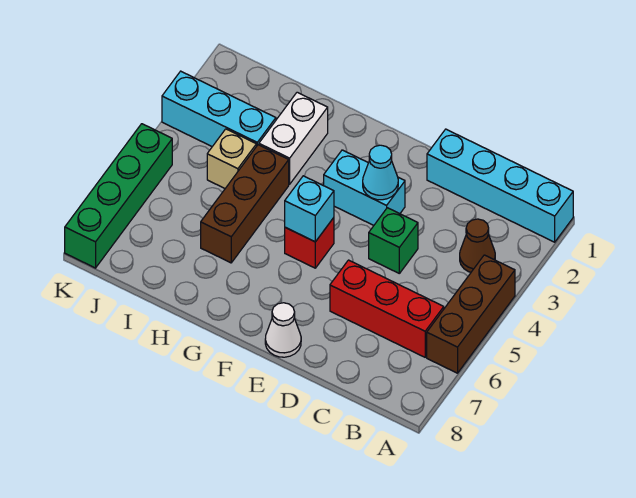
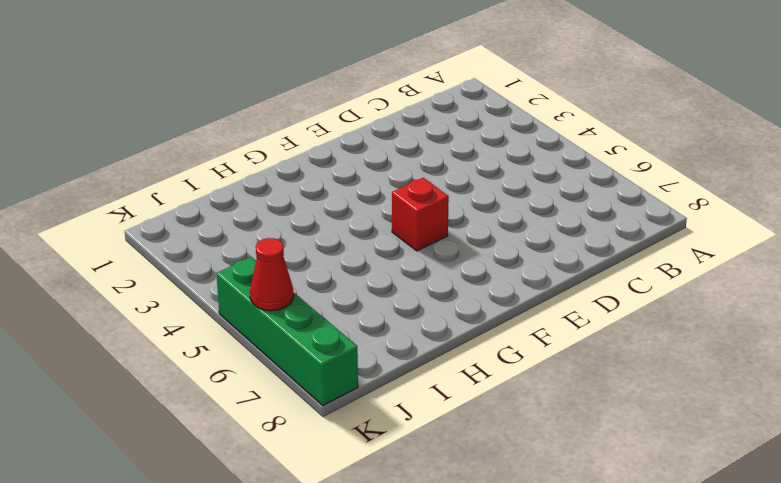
red 1x1 cone [250,238,294,311] -> none
none -> cyan 1x4 brick [427,129,573,242]
none -> brown 1x3 brick [427,255,515,373]
none -> brown 1x1 cone [460,219,495,272]

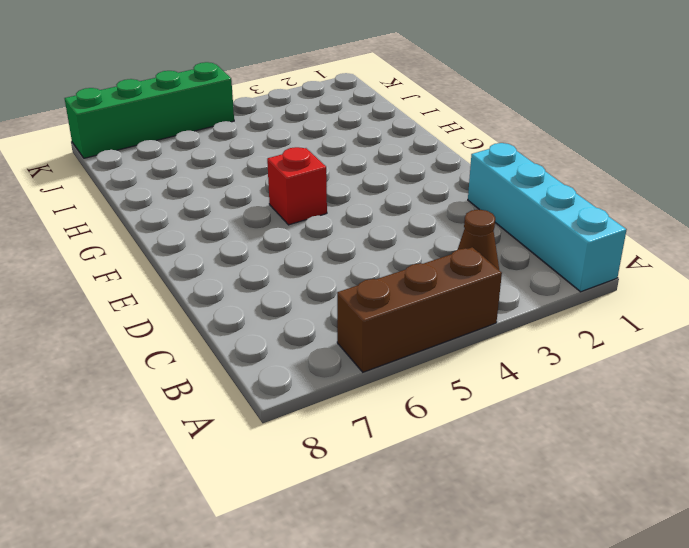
none -> red 1x3 brick [330,260,444,357]
none -> green 1x1 brick [369,208,418,273]
none -> cyan 1x2 brick [324,150,405,225]

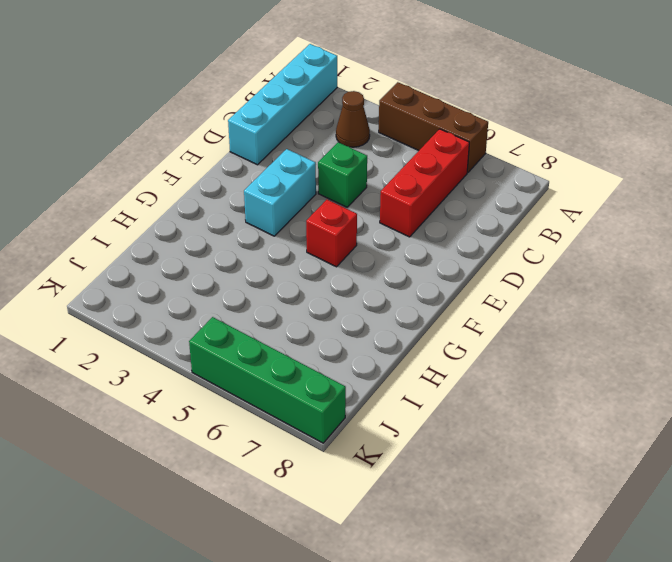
none -> white 1x1 cone [265,303,301,357]
none -> white 1x2 brick [259,92,328,184]
none -> brown 1x3 brick [201,145,289,263]

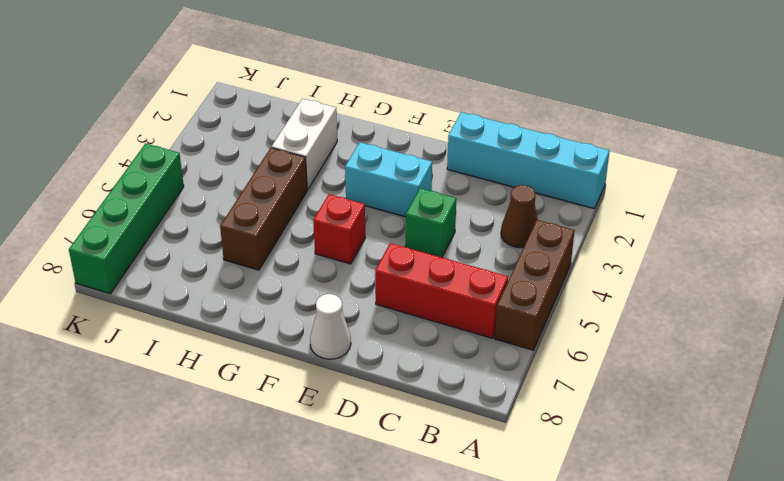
none -> cyan 1x3 brick [162,71,276,147]
none -> tan 1x1 brick [207,129,256,188]
none -> cyan 1x1 cone [363,145,398,200]

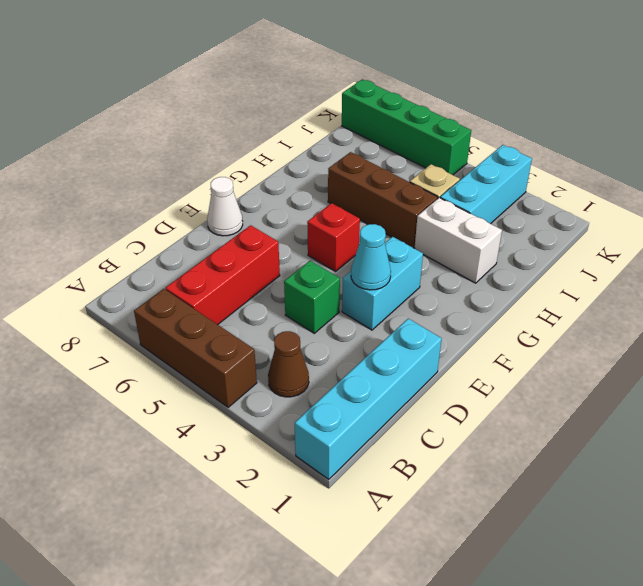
none -> cyan 1x1 brick [285,176,334,242]

